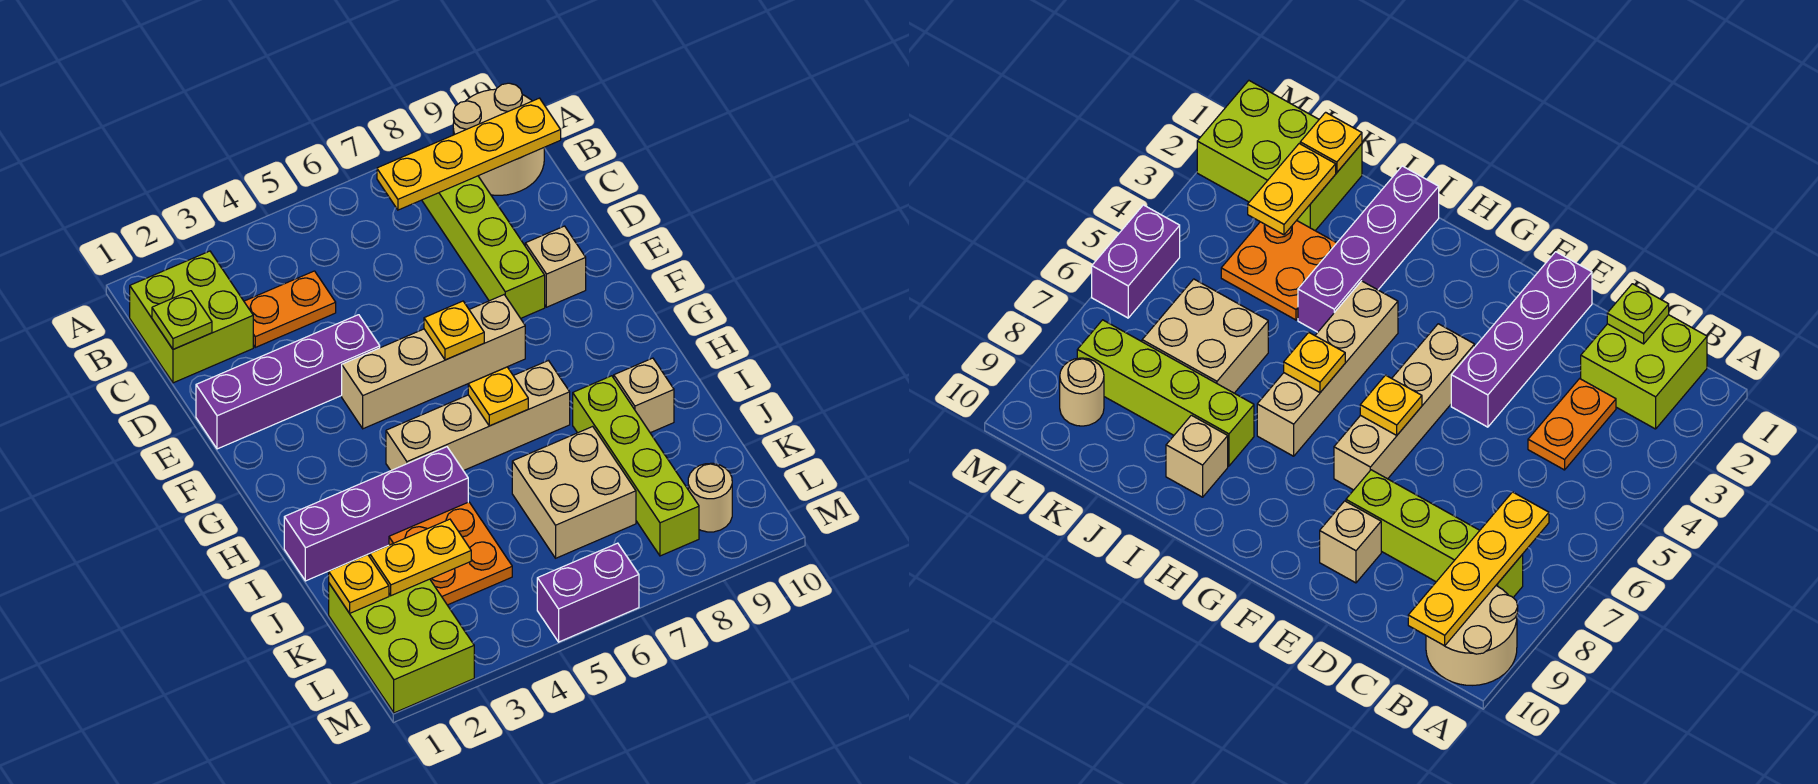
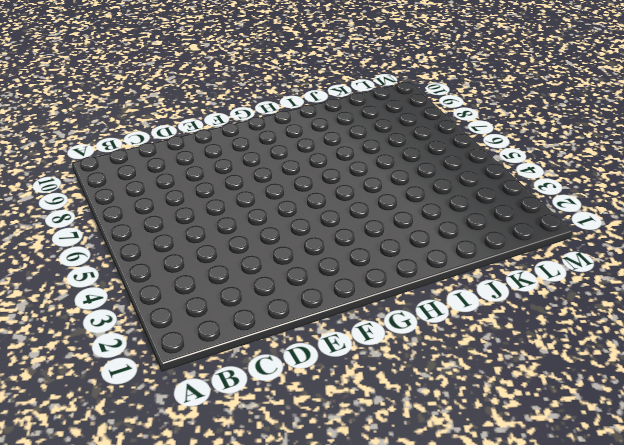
none -> tan 2x2 round brick [453,83,544,195]
none -> lime 2x2 brick [130,251,253,383]
none -> lime 1x4 brick [422,176,545,318]

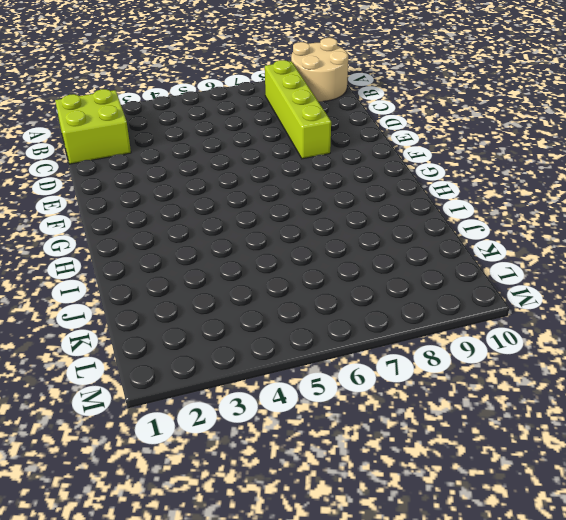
none -> orange 1x2 plate [244,271,336,347]
none -> purple 1x4 brick [196,315,380,449]
none -> tan 1x1 brick [525,226,586,307]

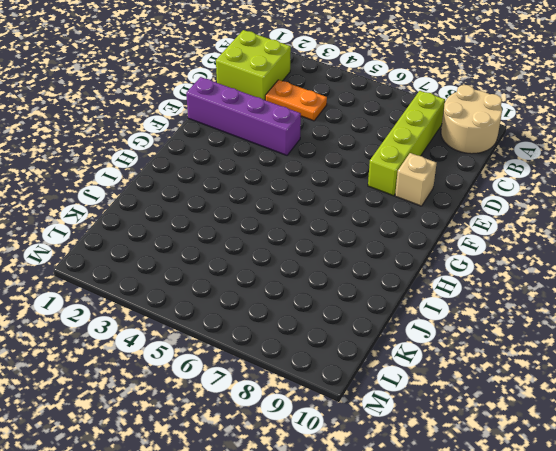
none -> tan 1x4 brick [342,295,525,429]
none -> tan 1x4 brick [386,361,570,471]
none -> purple 1x4 brick [284,447,468,581]

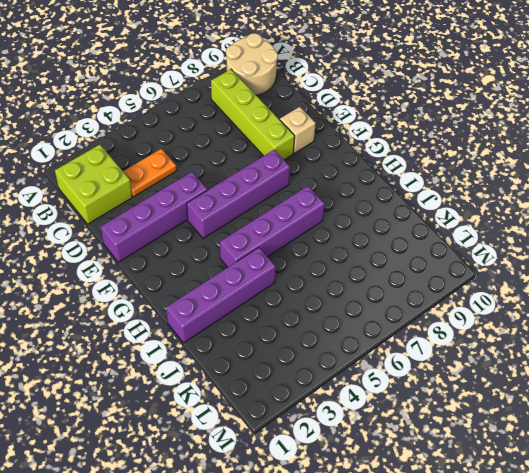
purple 1x4 brick [187,150,290,239] -> tan 1x4 brick [342,295,525,429]
purple 1x4 brick [220,186,325,267] -> tan 1x4 brick [386,361,570,471]
none -> lime 1x4 brick [573,376,699,556]
none -> tan 1x1 brick [614,358,674,433]
none -> orange 2x2 plate [389,502,512,605]

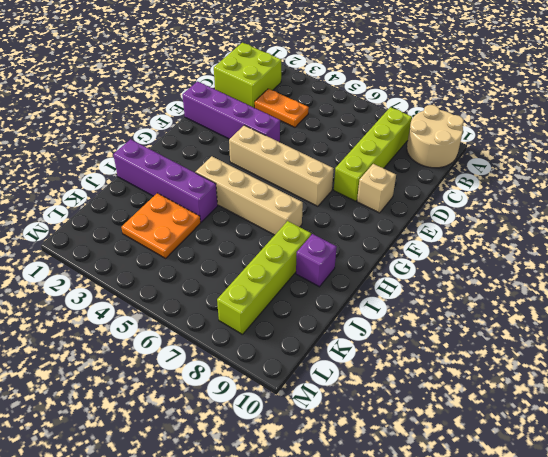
purple 1x1 brick [296,234,337,287] -> tan 1x1 brick [614,358,674,433]
none -> tan 2x2 brick [512,426,636,558]
none -> lime 2x3 brick [329,579,474,713]
none -> tan 1x1 round brick [688,463,732,532]

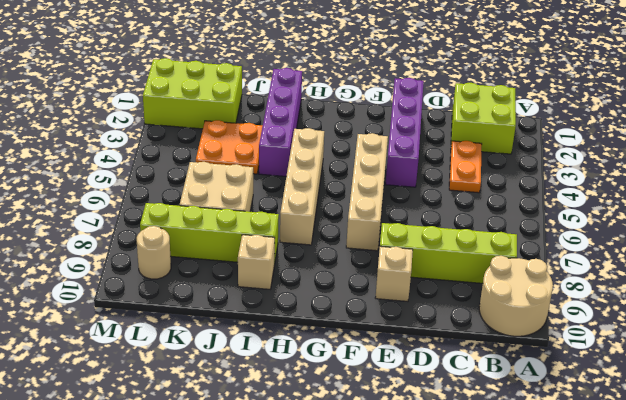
none -> purple 1x2 brick [537,543,639,642]
none -> yellow 1x4 plate [377,98,561,210]
none -> lime 1x1 plate [152,291,212,349]

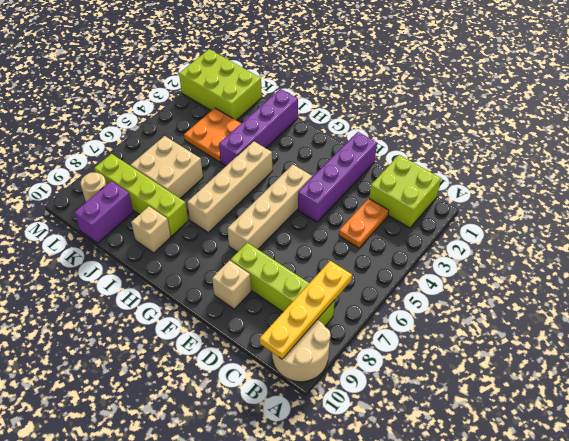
purple 1x2 brick [74,181,133,243] -> purple 1x2 brick moved to [537,543,639,642]
none -> lime 1x1 plate [152,291,212,349]
none -> yellow 1x1 plate [424,301,484,360]
none -> yellow 1x1 plate [468,367,528,426]

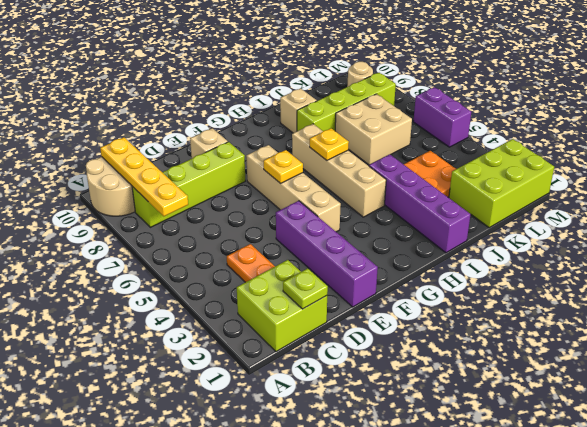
none -> yellow 1x1 plate [329,554,389,613]
none -> yellow 1x2 plate [370,519,471,596]

